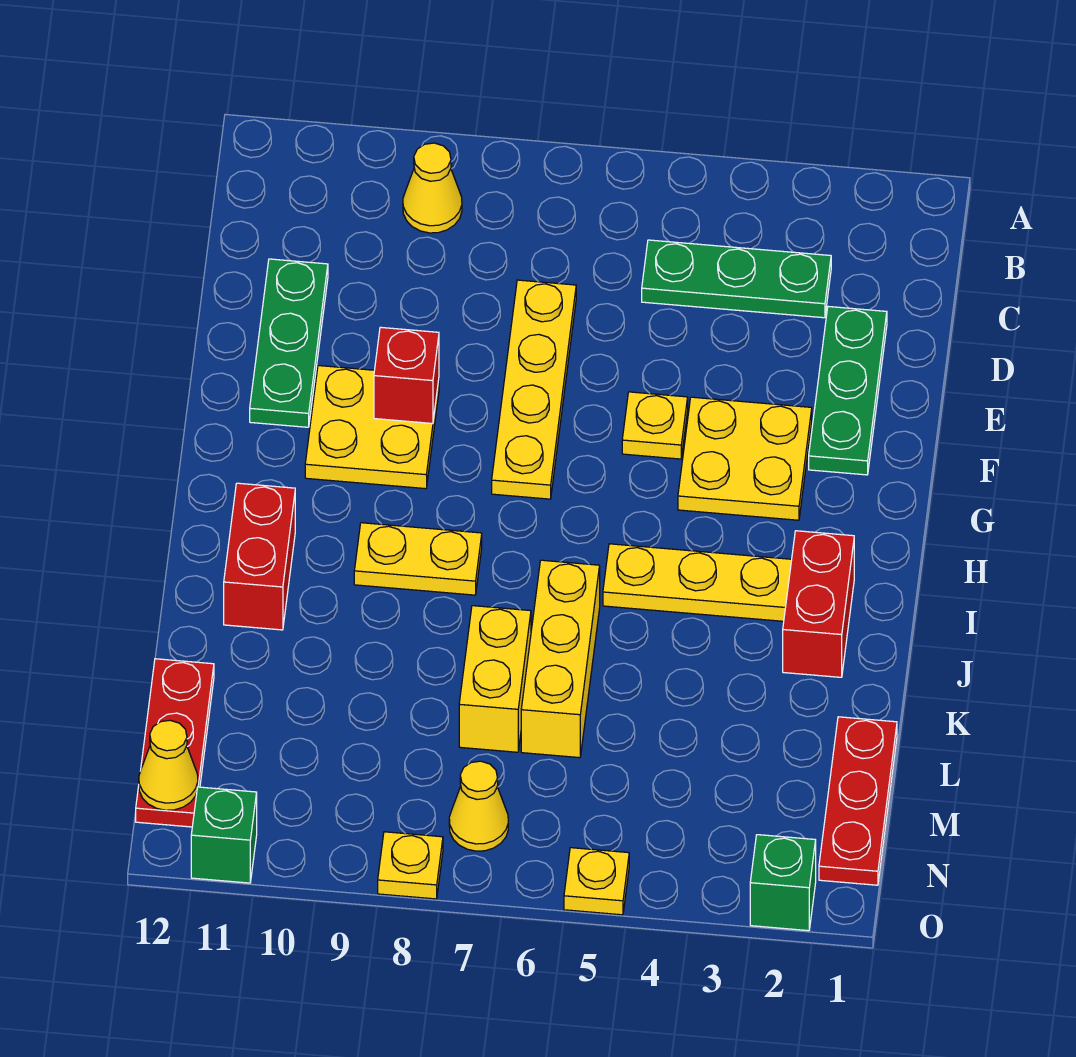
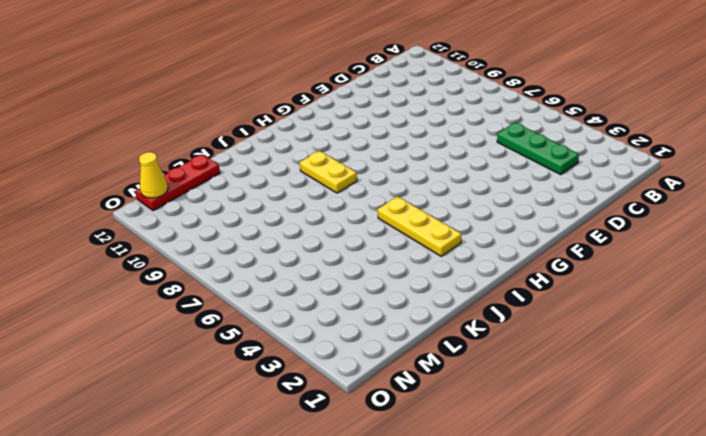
none -> yellow 1x1 cone [403,143,462,233]
none -> green 1x3 plate [809,307,887,475]
none -> yellow 1x4 plate [492,280,576,499]

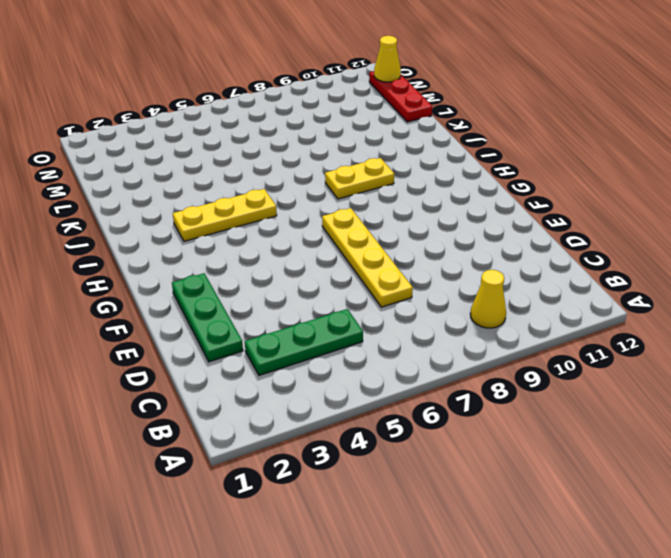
none -> green 1x3 plate [250,259,328,427]
none -> yellow 2x2 plate [678,397,812,520]
none -> yellow 1x1 plate [622,392,688,459]

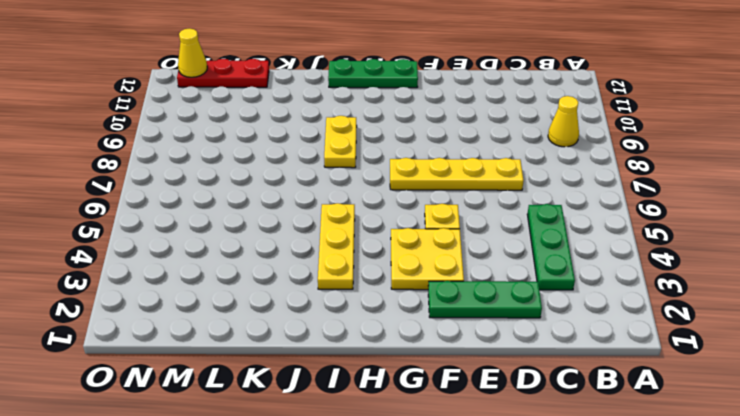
green 1x3 plate [328,59,418,88] -> green 1x3 plate moved to [250,259,328,427]
none -> yellow 2x2 plate [305,366,439,489]
none -> red 1x2 brick [783,531,854,677]
none -> red 1x2 brick [224,483,295,630]

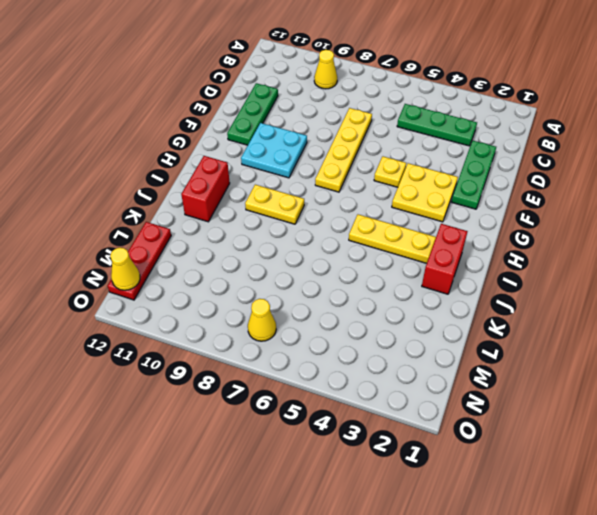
cyan 2x2 plate [241,123,307,178] -> yellow 2x2 plate [305,366,439,489]
none -> yellow 1x3 brick [521,560,600,758]
none -> yellow 1x2 brick [459,606,531,752]
none -> red 1x3 plate [819,717,897,885]

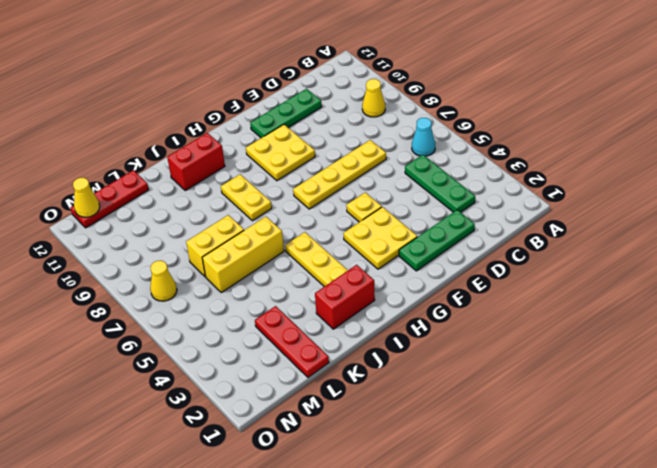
cyan 1x1 cone [412,118,435,156] -> none
red 1x3 plate [255,306,329,377] -> red 1x3 plate turned to [819,717,897,885]
none -> green 1x1 brick [750,835,816,931]
none -> yellow 1x1 plate [564,848,629,915]
none -> yellow 1x1 plate [378,832,443,899]

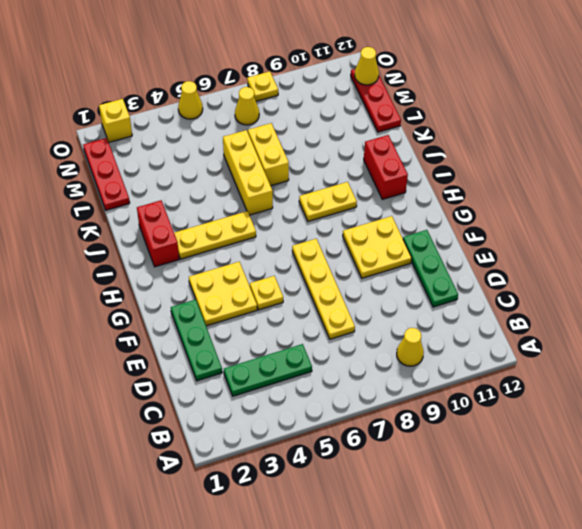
yellow 1x1 brick [99,99,132,142] -> green 1x1 brick [750,835,816,931]
yellow 1x1 cone [178,81,203,119] -> yellow 1x1 plate [564,848,629,915]
none -> green 1x1 brick [191,787,257,883]
none -> red 1x1 brick [374,327,439,424]

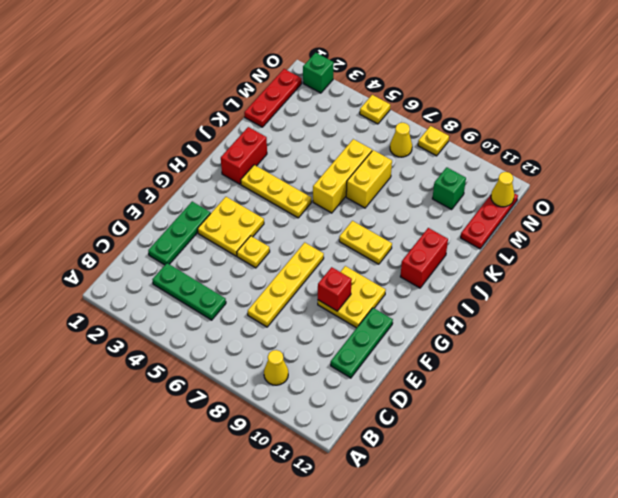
green 1x1 brick [432,167,466,209] -> green 1x1 brick moved to [191,787,257,883]

